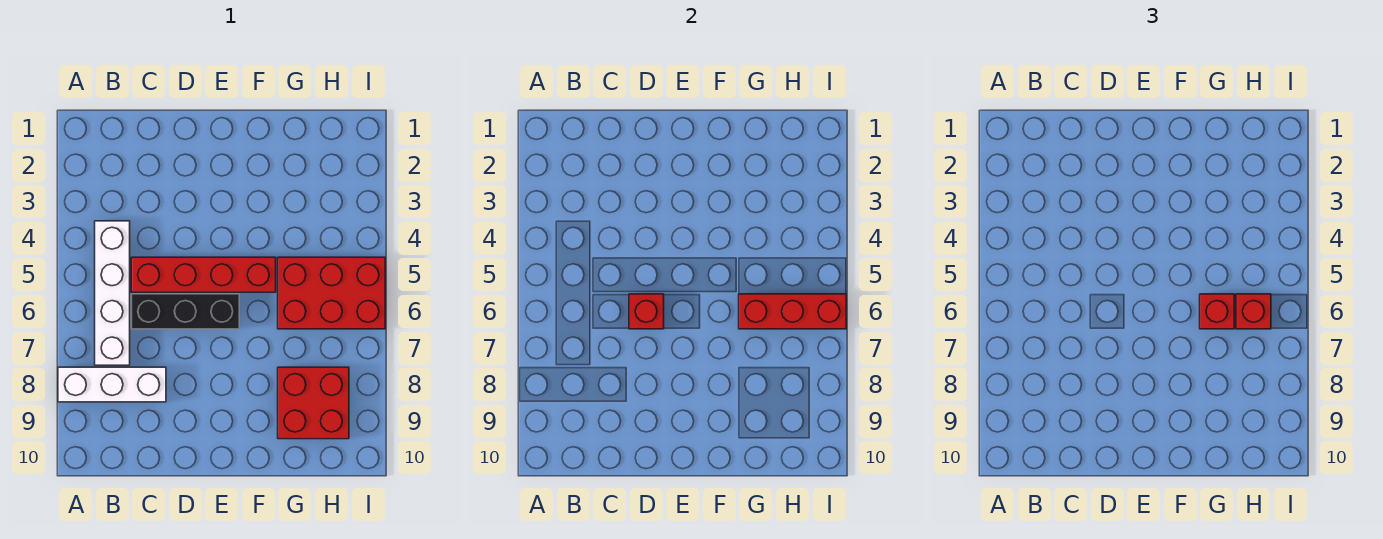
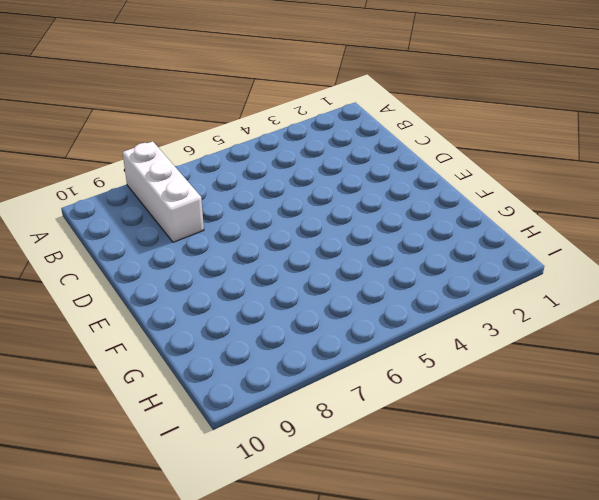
none -> white 1x4 brick [95,221,130,365]
none -> red 1x4 brick [131,257,276,292]

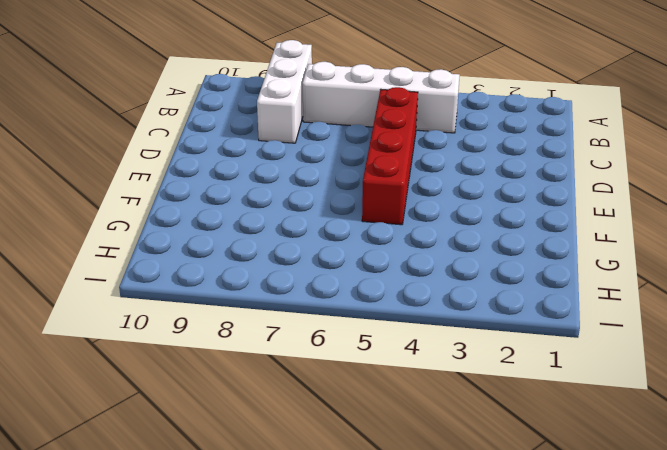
none -> black 1x3 brick [131,294,239,329]
none -> red 2x3 brick [278,257,385,329]

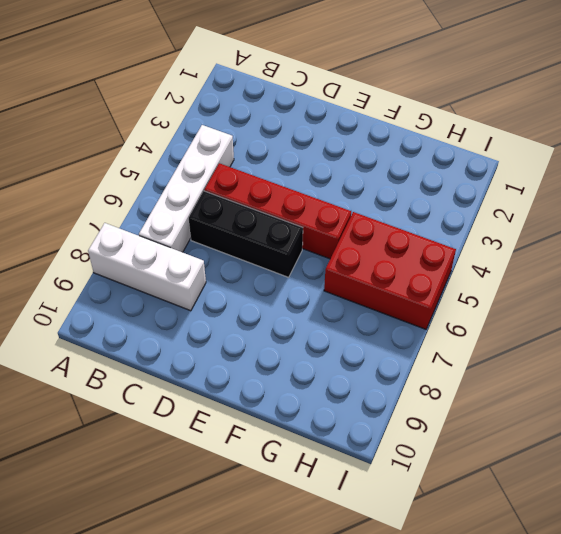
none -> red 2x2 brick [278,367,349,439]
none -> red 1x1 brick [629,294,664,329]

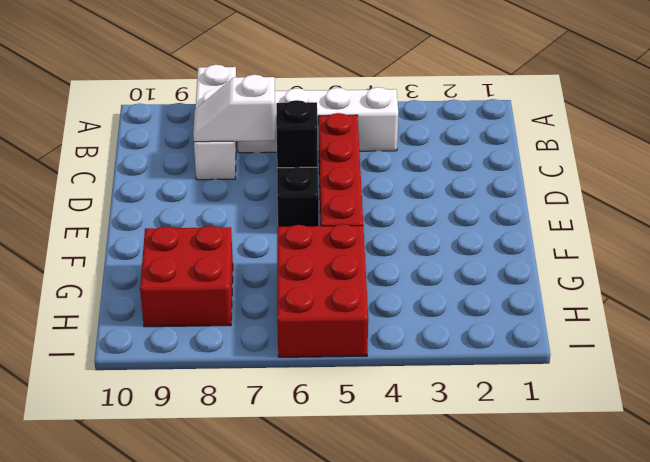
white 1x2 slope [193,75,275,142] -> none
black 1x1 brick [276,100,318,168] -> red 1x1 brick [629,294,664,329]
none -> red 1x3 brick [739,294,846,329]
none -> red 1x1 brick [1200,294,1234,329]

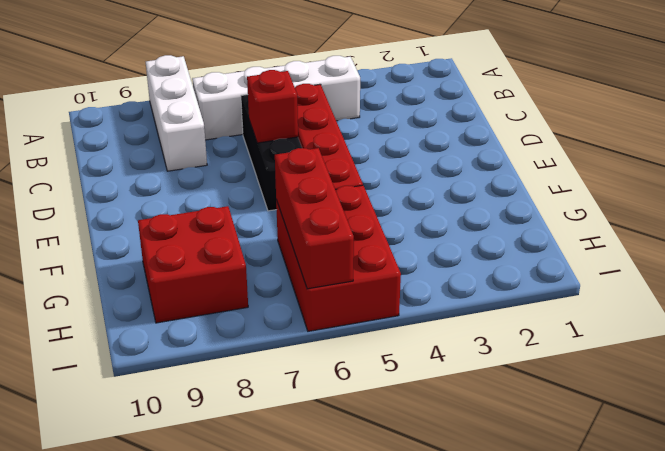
none -> red 1x1 brick [1200,294,1234,329]
none -> red 1x1 brick [1236,294,1271,329]

